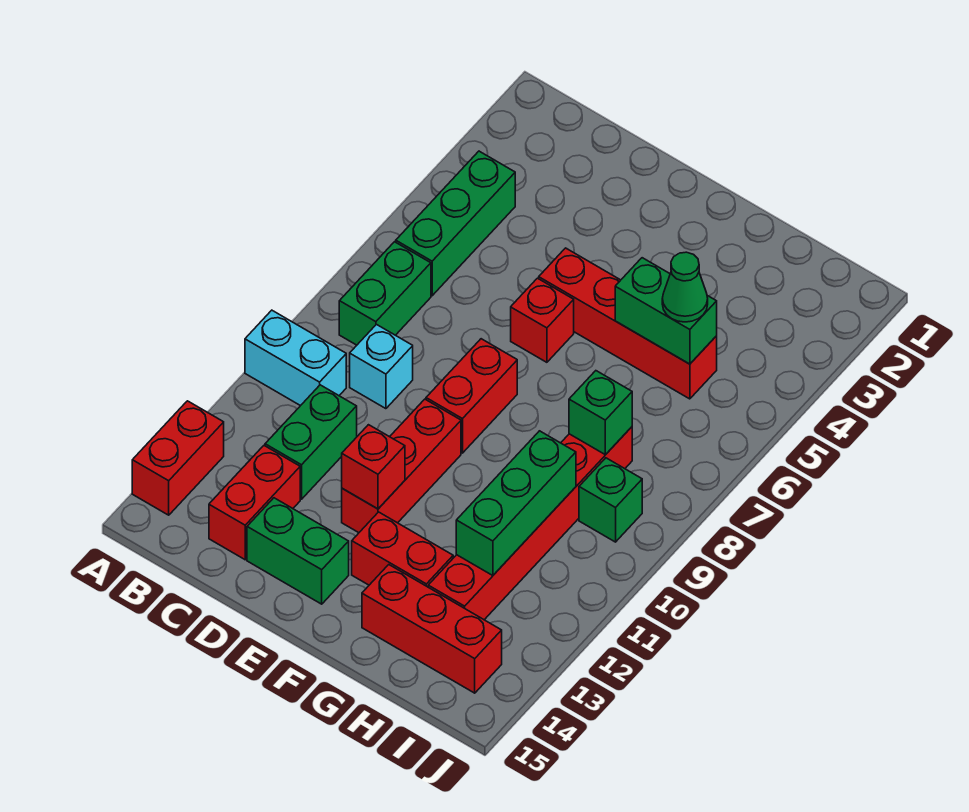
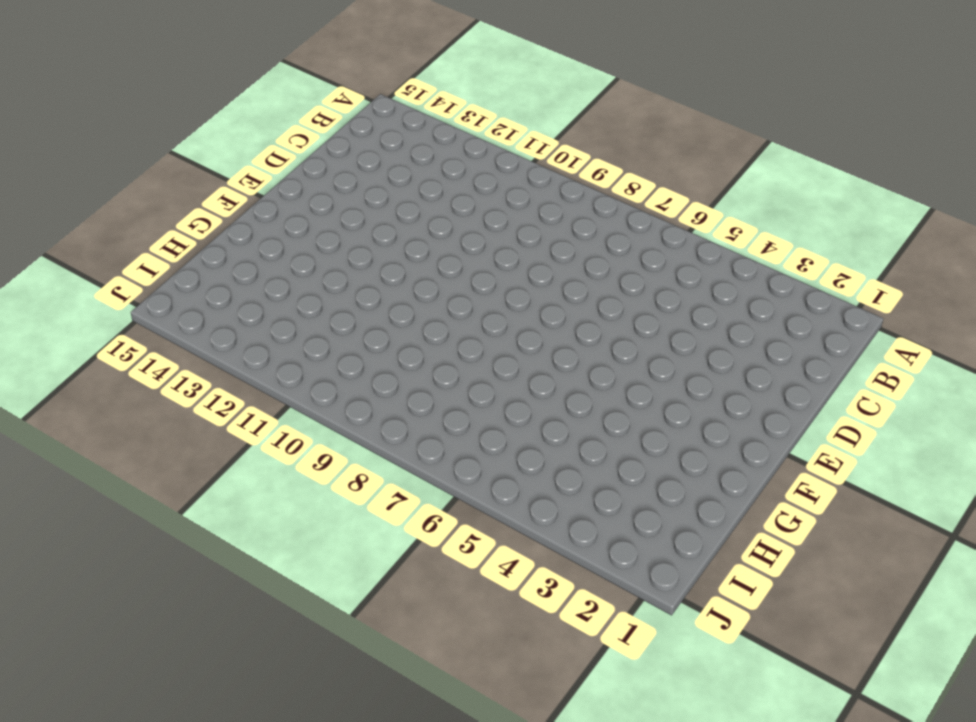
none -> cyan 1x2 brick [245,310,346,406]
none -> red 1x2 brick [132,401,224,515]
none -> green 1x3 brick [396,151,515,296]

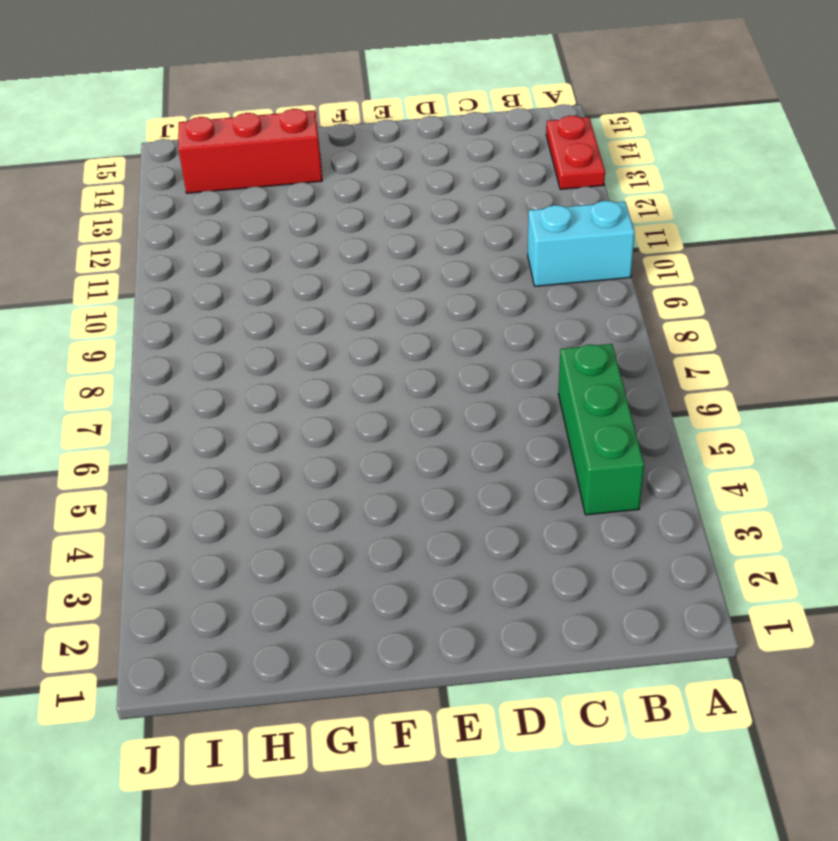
red 1x2 plate [546,116,605,189] -> red 1x2 brick [132,401,224,515]
none -> green 1x2 brick [339,242,431,345]
none -> cyan 1x1 brick [350,325,413,409]
none -> green 1x2 brick [265,385,357,499]

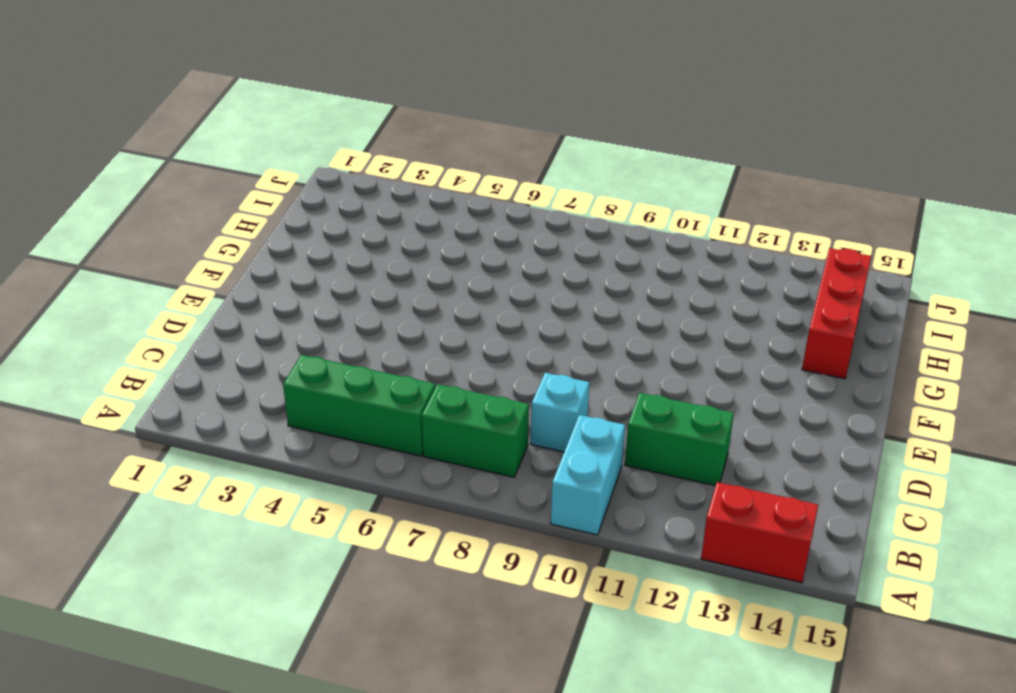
none -> red 1x2 brick [209,446,300,560]
none -> green 1x2 brick [247,498,349,604]
none -> red 1x4 brick [539,248,717,399]

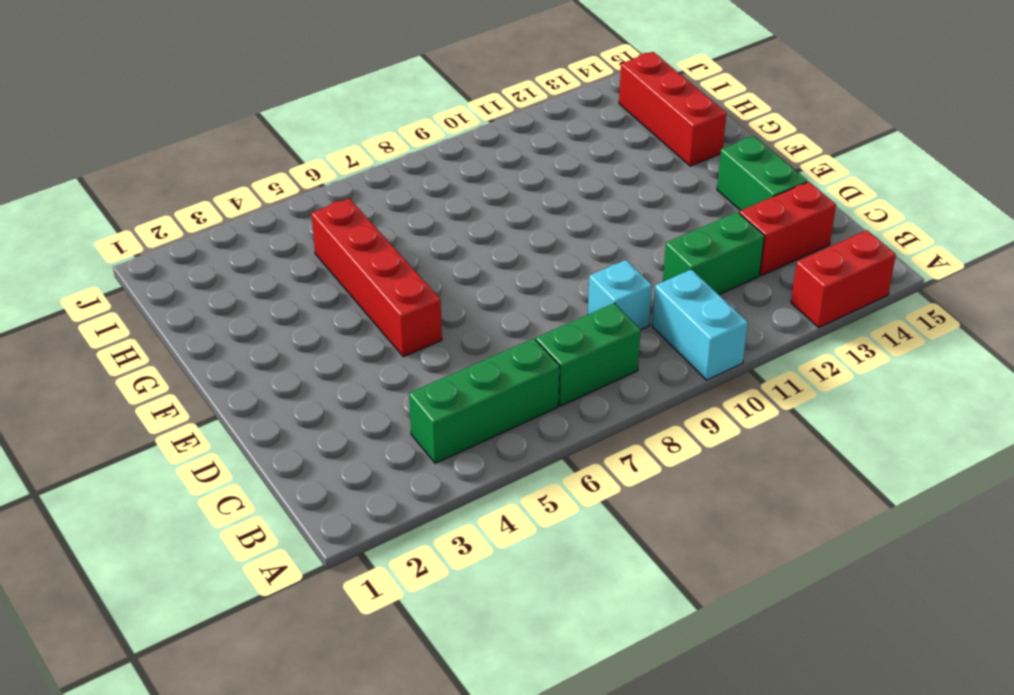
none -> red 1x1 brick [511,278,574,362]
none -> red 1x2 brick [426,339,517,453]
none -> red 1x3 brick [342,399,461,533]

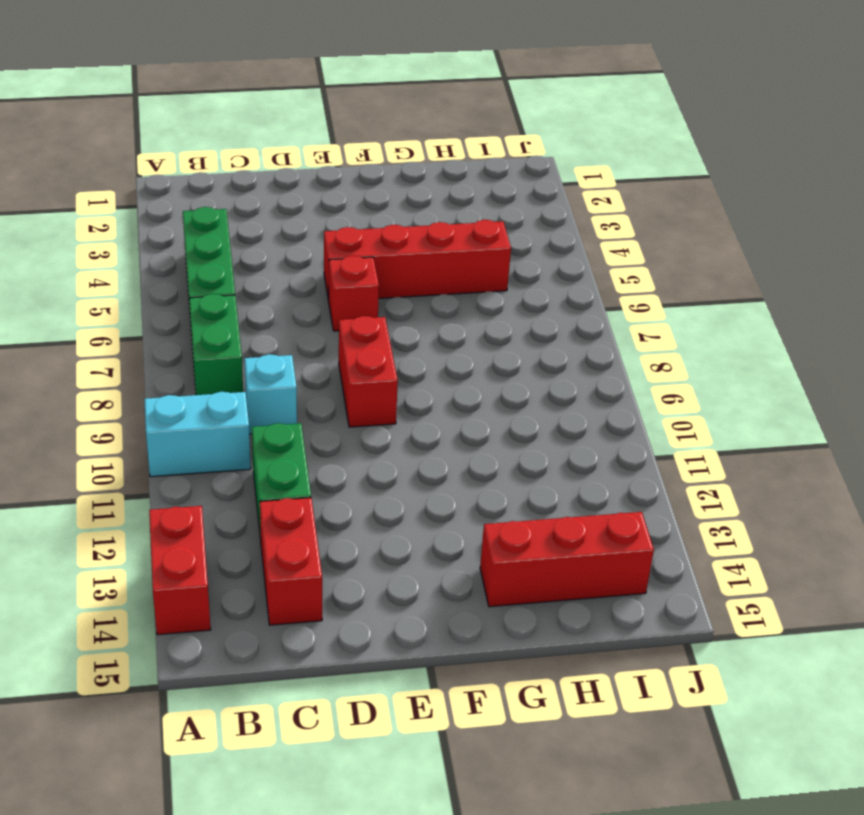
none -> green 1x2 brick [247,498,349,604]
none -> red 1x3 brick [342,399,461,533]
none -> red 1x2 brick [352,512,453,587]

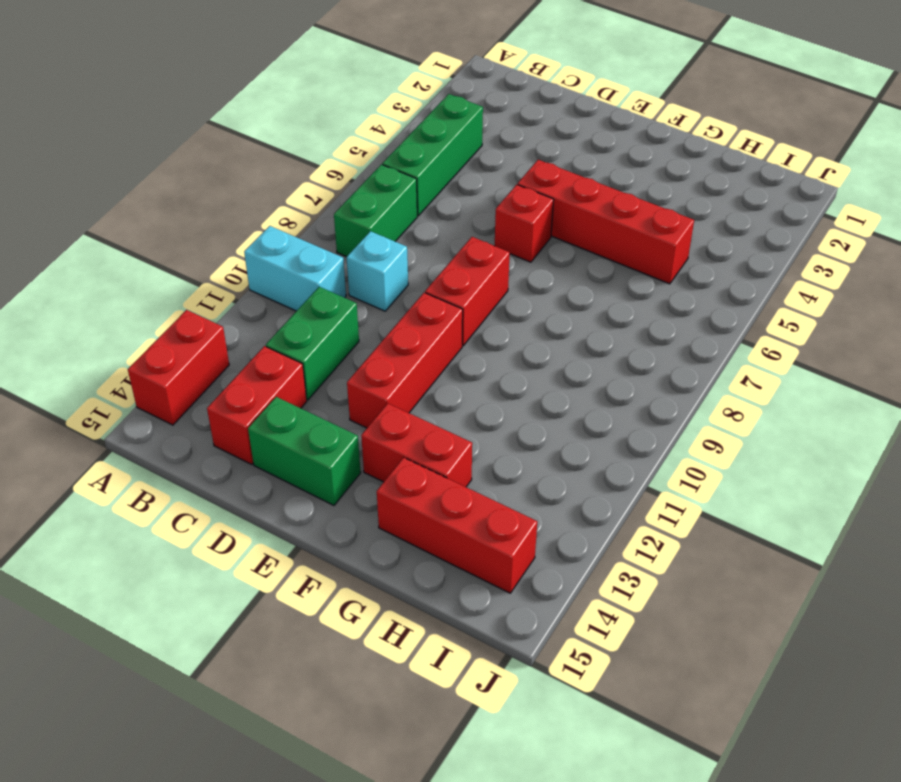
none -> red 1x6 brick [428,427,632,620]
none -> green 1x1 brick [579,458,642,542]
none -> red 1x1 brick [342,425,405,509]

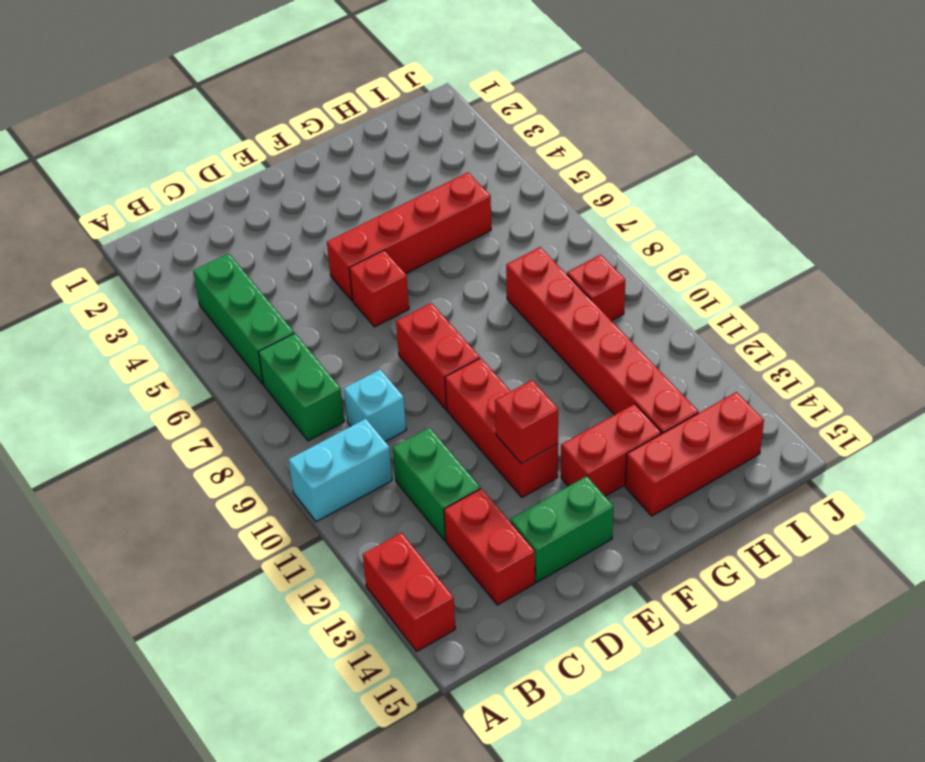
red 1x1 brick [567,255,625,321] -> green 1x1 brick [579,458,642,542]
none -> green 1x2 brick [615,258,717,364]
none -> green 1x1 brick [569,371,632,455]
none -> green 1x3 brick [456,431,576,576]

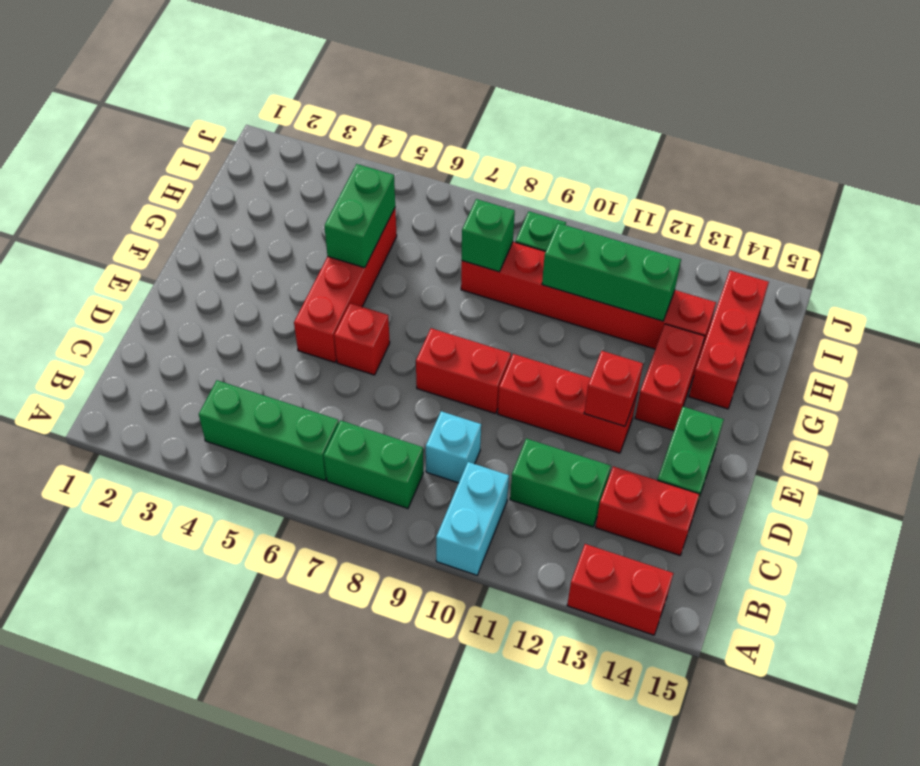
none -> green 1x1 cone [662,252,708,322]

